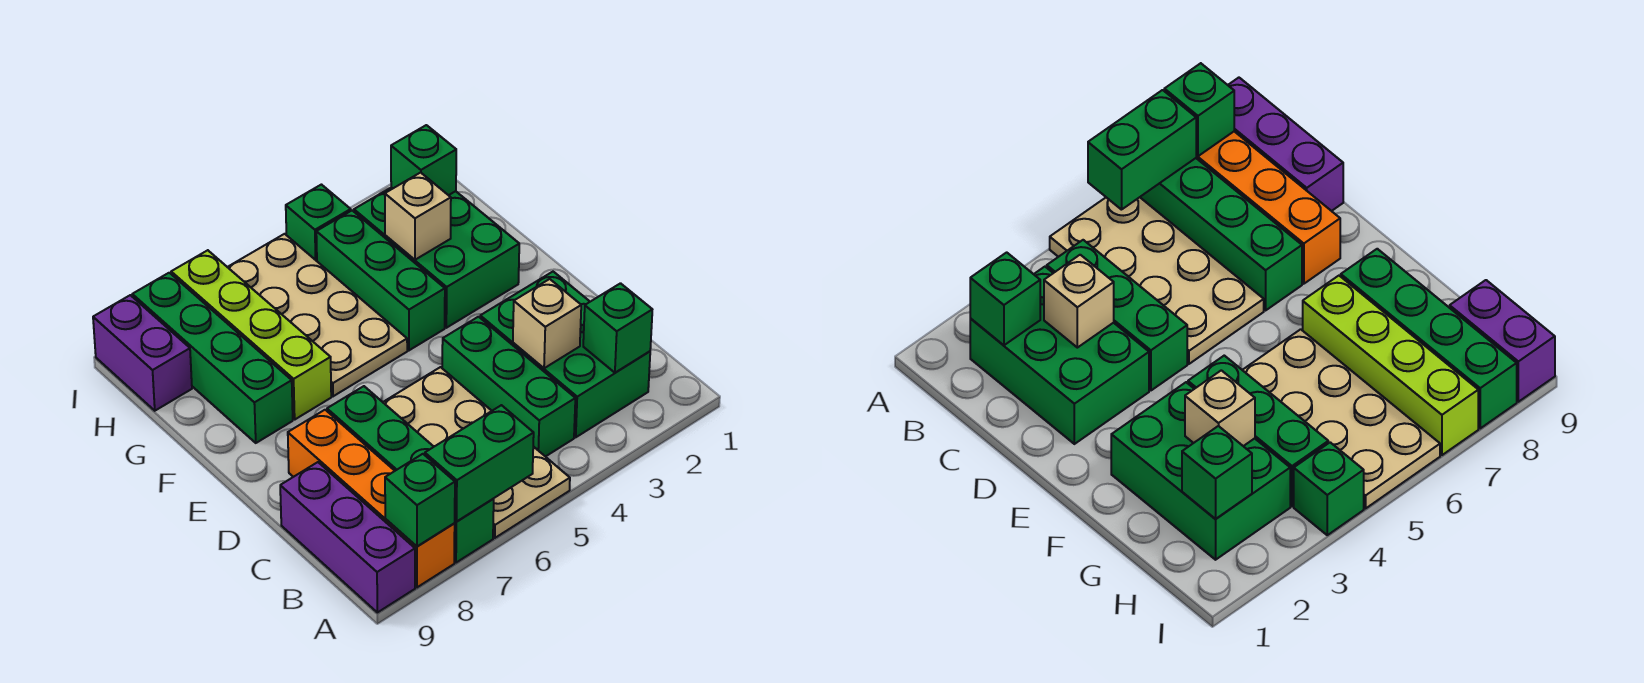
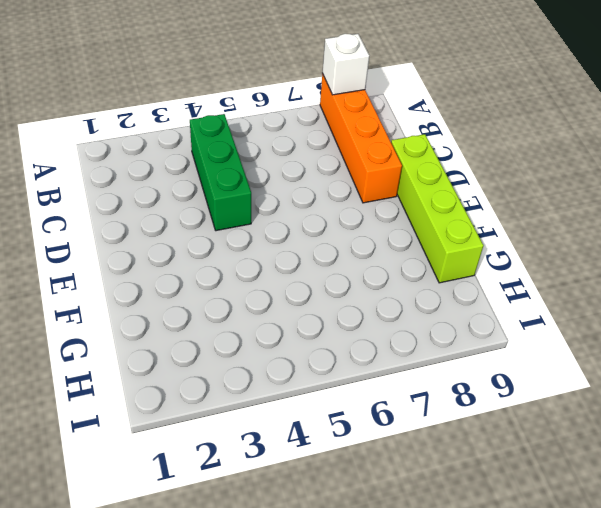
white 1x1 brick [322,34,369,95] -> green 1x1 brick [385,454,455,546]
lime 1x4 brick [391,134,484,283] -> lime 1x4 brick moved to [171,250,331,419]
none -> tan 2x4 plate [383,367,570,538]
none -> green 1x4 brick [327,386,494,563]
none -> purple 1x3 brick [280,462,415,613]

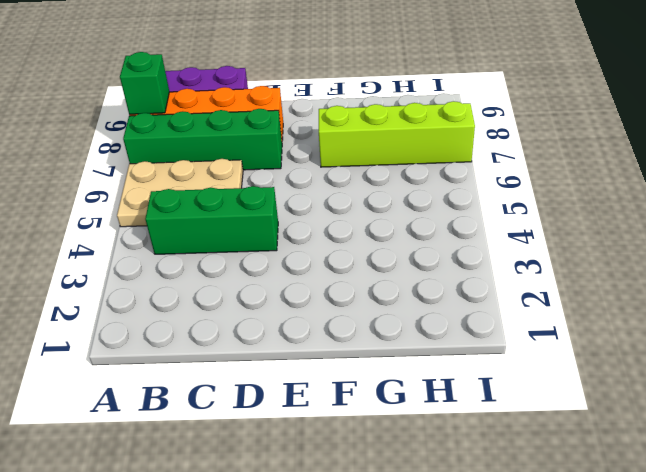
tan 2x3 plate [117,159,243,227] -> tan 2x4 plate [383,367,570,538]
none -> green 2x3 brick [480,272,650,437]
none -> green 2x3 brick [354,187,519,328]
none -> green 1x3 brick [316,211,445,350]

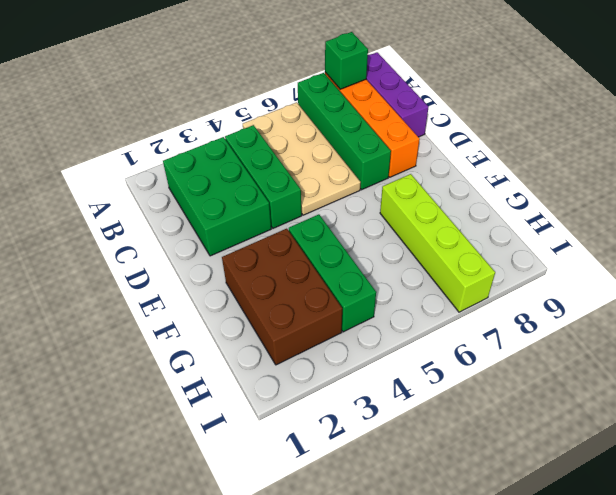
brown 2x3 brick [222,229,342,365] -> green 2x3 brick [354,187,519,328]
none -> tan 2x4 plate [228,234,407,396]
none -> green 1x4 brick [132,273,293,443]
none -> purple 1x2 brick [93,295,192,411]

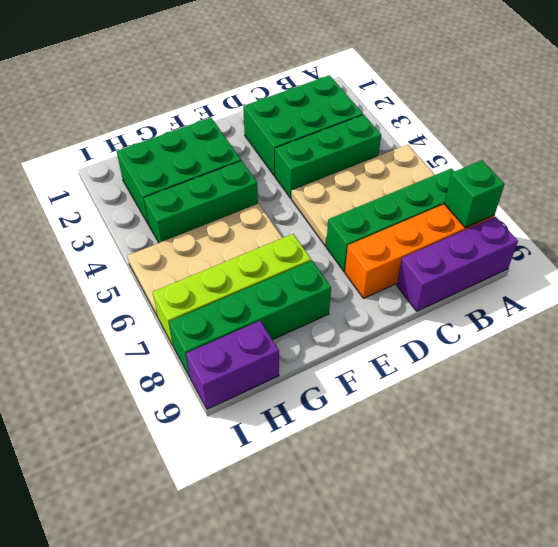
none -> green 1x1 brick [286,185,351,261]
none -> green 1x2 brick [425,405,534,522]
none -> green 1x1 brick [583,283,652,373]

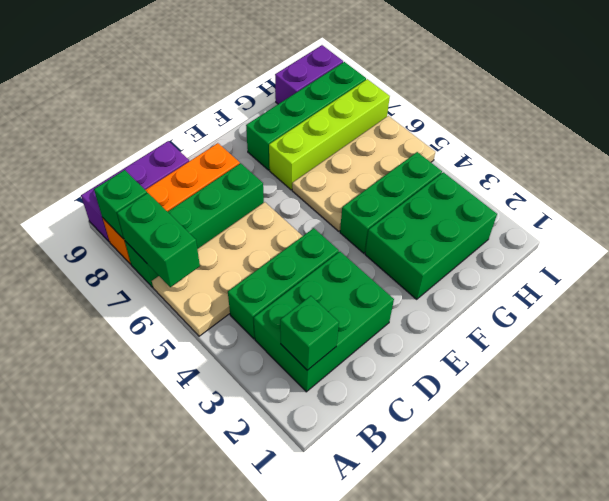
none -> green 1x1 brick [286,185,351,261]
none -> tan 1x1 brick [513,279,581,368]
none -> tan 1x1 brick [385,173,451,260]

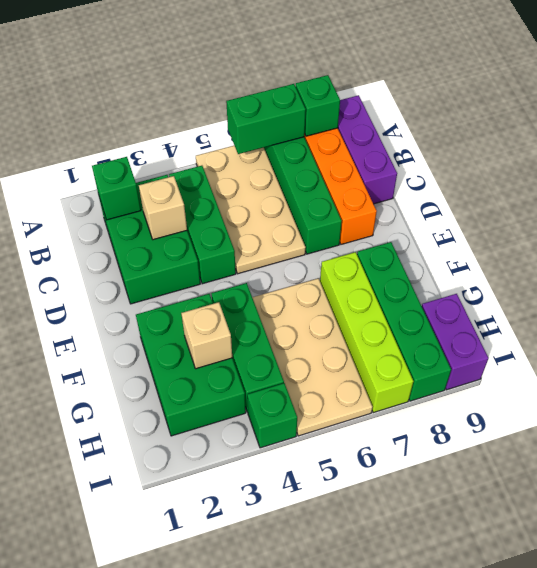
none -> green 1x1 brick [391,125,456,195]

